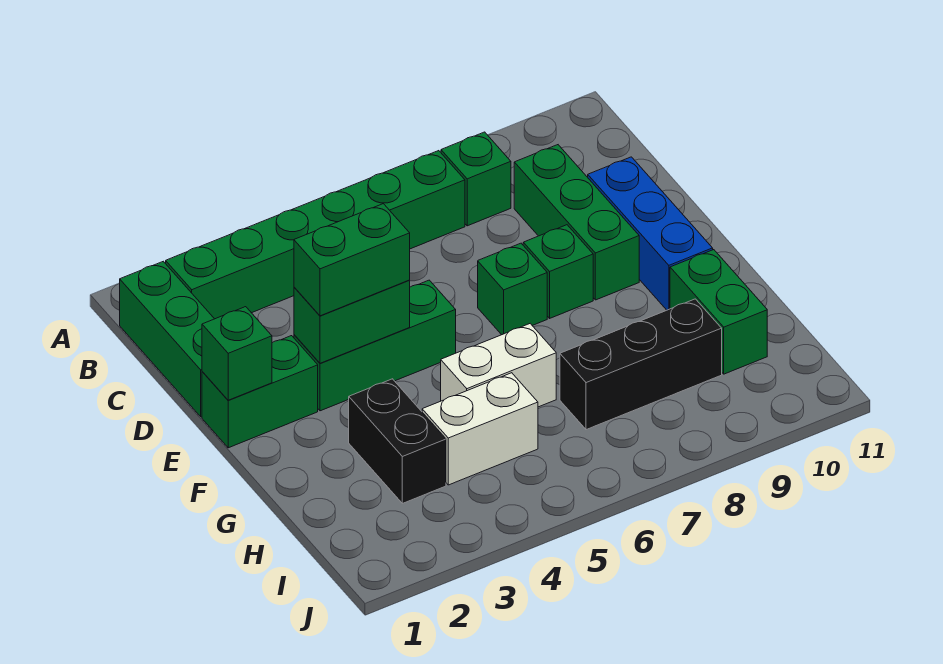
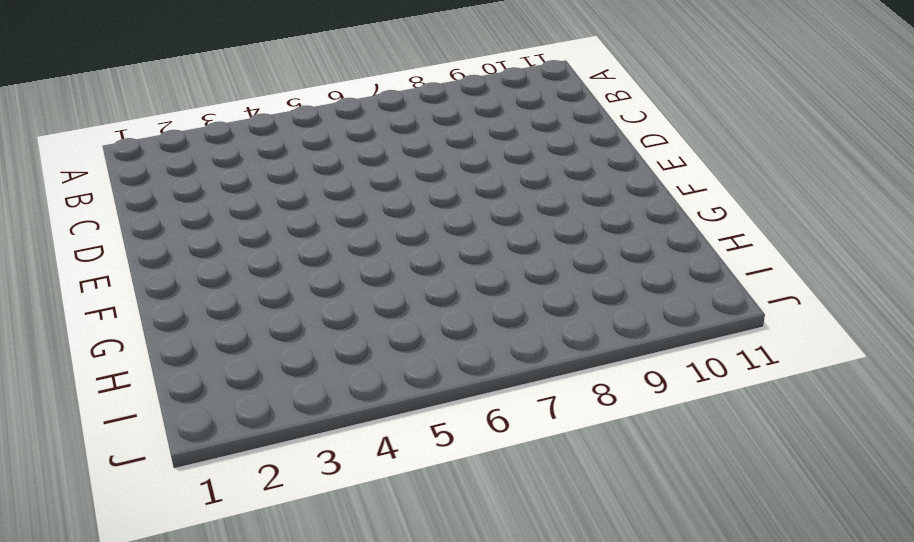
none -> green 1x3 brick [120,261,214,417]
none -> green 1x6 brick [166,151,465,319]
none -> green 1x1 brick [441,132,511,226]

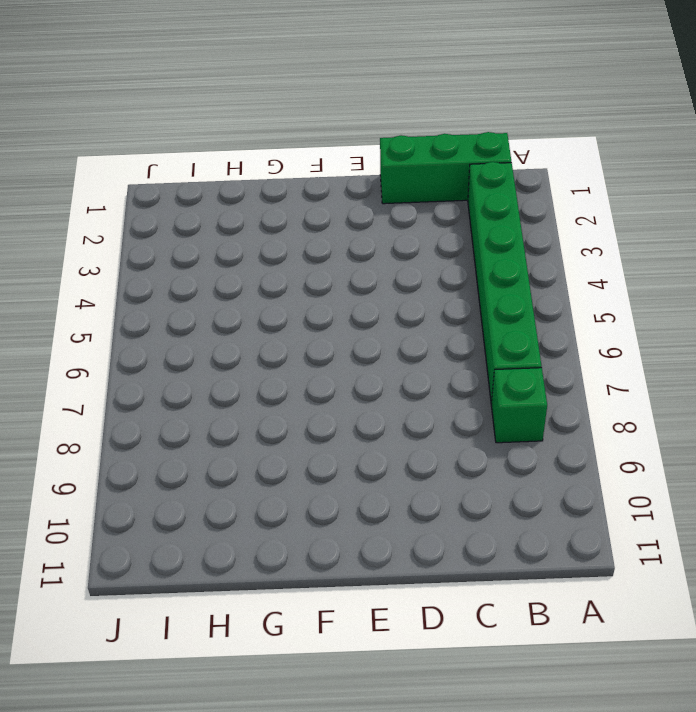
none -> green 1x3 brick [514,145,639,300]
none -> blue 1x3 brick [588,157,713,310]
none -> green 1x2 brick [202,336,318,448]

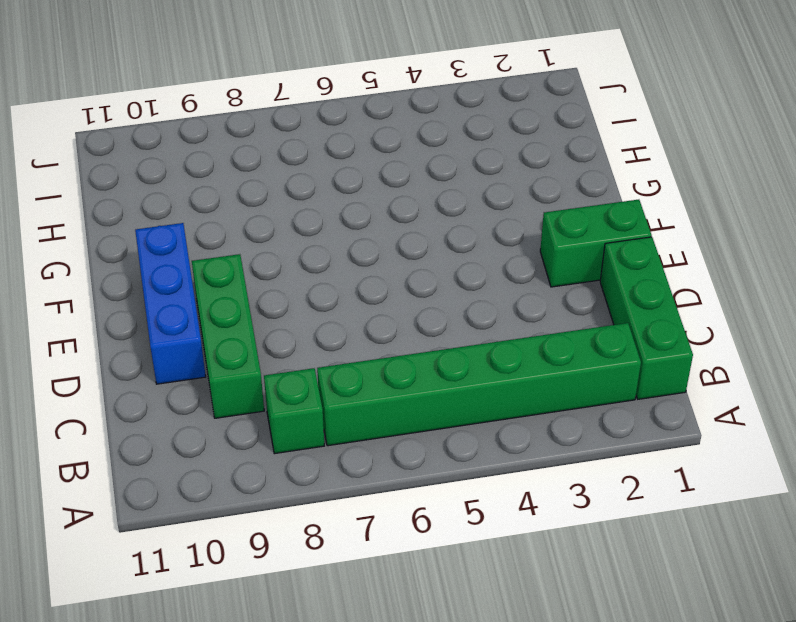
none -> green 1x3 brick [294,280,456,411]
none -> green 1x1 brick [478,243,547,335]
none -> green 1x1 brick [523,225,593,318]

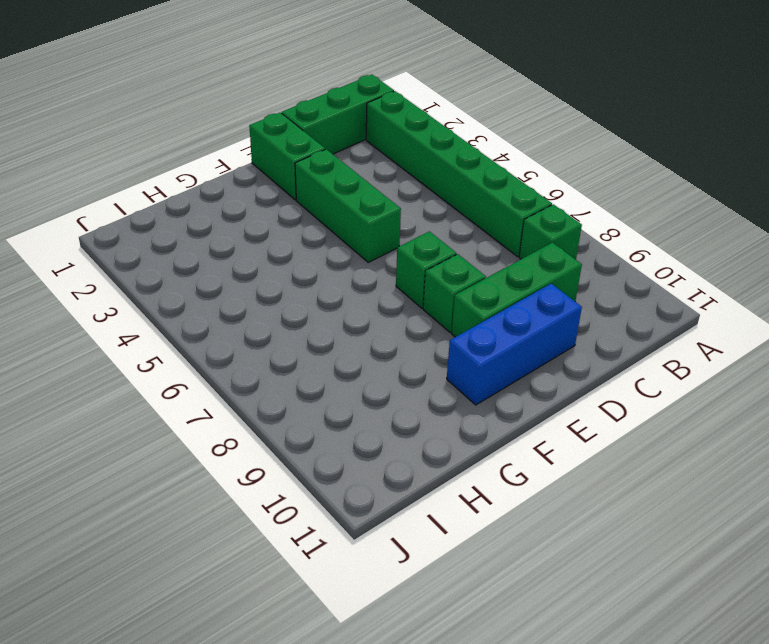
none -> black 1x2 brick [349,379,446,503]
none -> white 1x2 brick [441,324,556,407]
none -> green 1x2 brick [670,250,767,374]

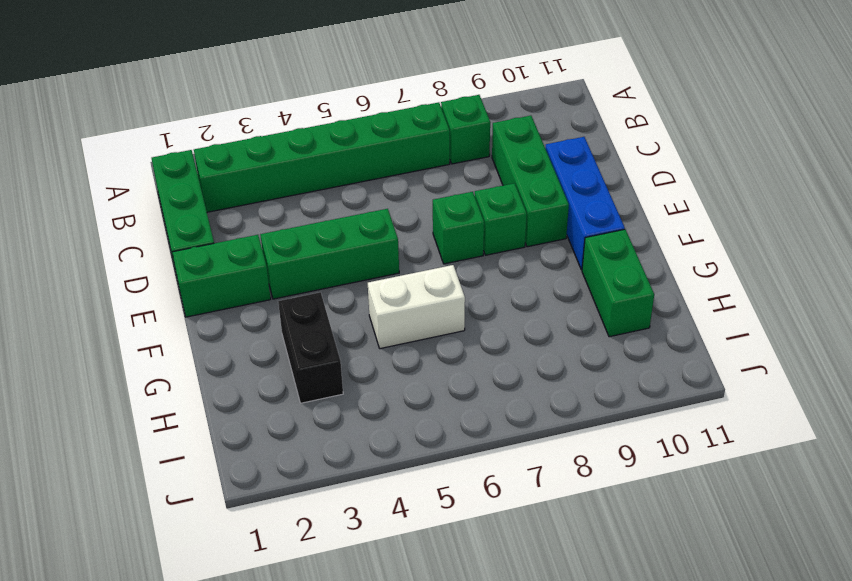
none -> white 1x2 brick [422,373,538,485]
none -> black 1x3 brick [560,299,722,430]
none -> green 1x1 brick [202,307,272,400]

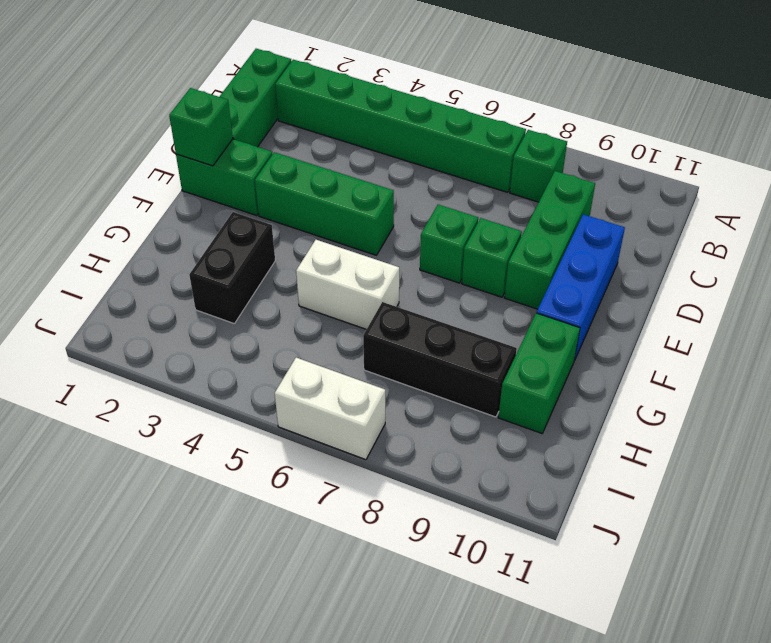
white 1x2 brick [275,358,385,460] -> white 1x2 brick moved to [422,373,538,485]
none -> green 1x2 brick [294,280,410,363]
none -> green 1x2 brick [294,204,410,316]

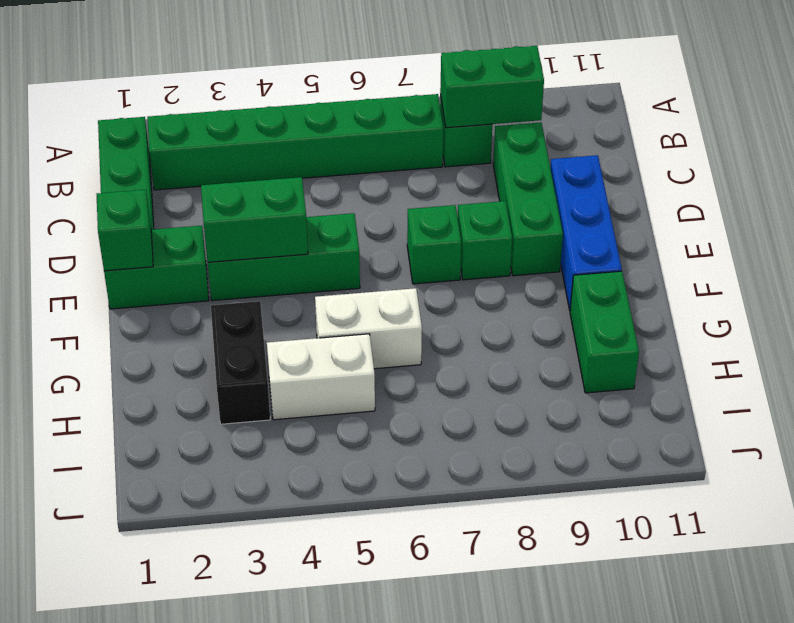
green 1x2 brick [440,46,544,128] -> green 1x2 brick moved to [294,204,410,316]
none -> black 1x3 brick [560,299,722,430]

